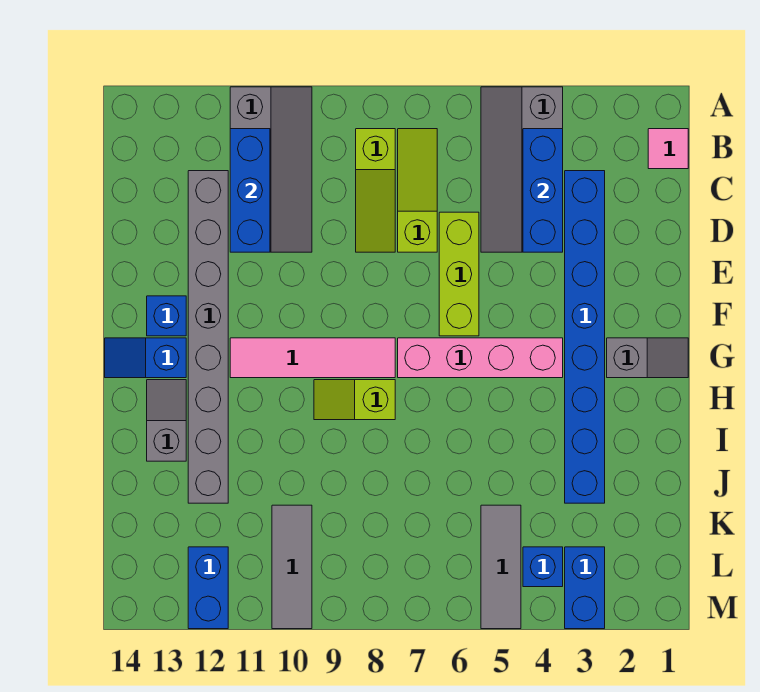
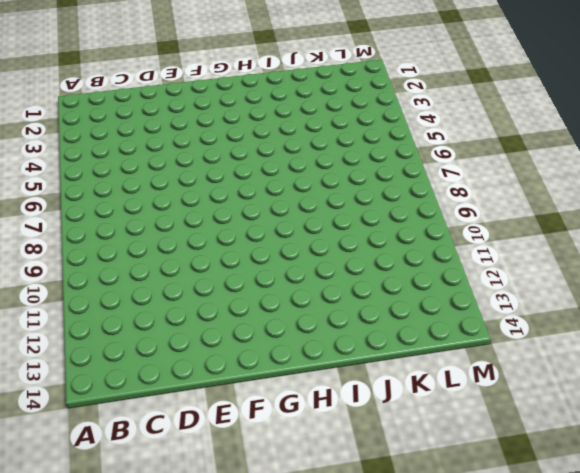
none -> grey 2x4 slope [481,87,563,252]
none -> grey 2x4 slope [230,87,312,252]
none -> pink 1x1 tile [648,129,688,169]

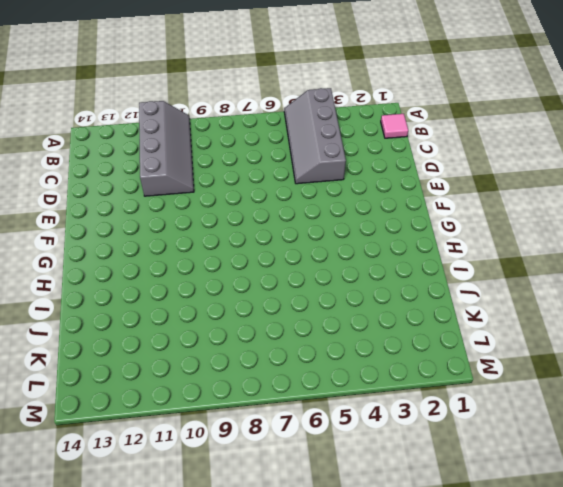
none -> lime 1x3 slope [398,129,437,252]
none -> lime 1x3 slope [356,129,395,252]
none -> blue 1x8 brick [565,171,605,503]

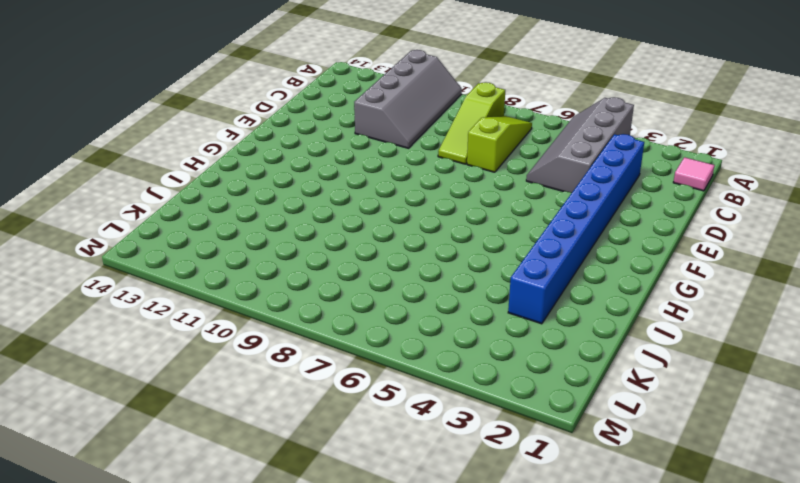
none -> grey 1x8 brick [188,171,228,503]
none -> lime 1x3 brick [439,212,479,336]
none -> blue 1x1 brick [147,296,186,336]

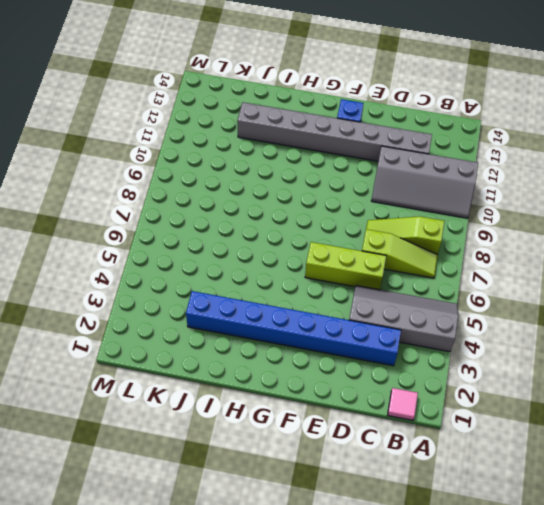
none -> grey 1x2 slope [607,338,688,378]
none -> pink 1x4 brick [398,338,563,378]
none -> pink 1x4 tile [230,338,395,378]

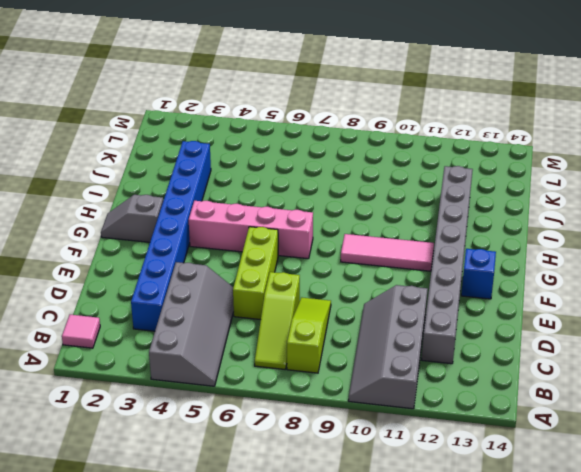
pink 1x3 tile [341,234,434,271] -> pink 1x4 tile [230,338,395,378]
none -> blue 1x2 slope [105,338,186,378]
none -> lime 1x2 slope [314,380,395,420]
none -> grey 1x2 slope [147,380,186,461]

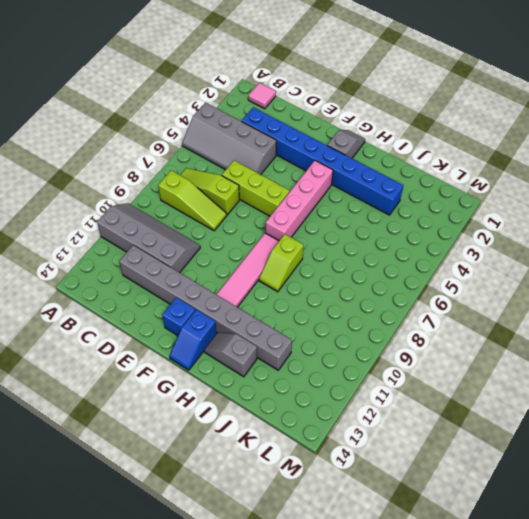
none -> grey 1x3 tile [481,505,521,629]
none -> grey 1x3 tile [272,505,312,629]
none -> blue 1x2 brick [565,547,605,629]

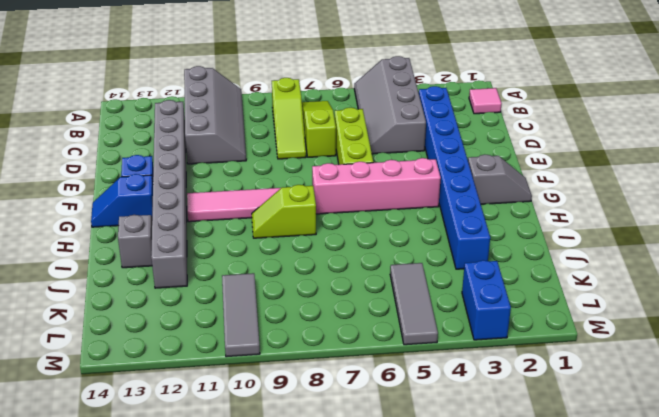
none -> blue 1x1 brick [523,547,563,587]
none -> blue 1x2 brick [188,547,228,629]
none -> blue 1x3 brick [523,129,563,252]

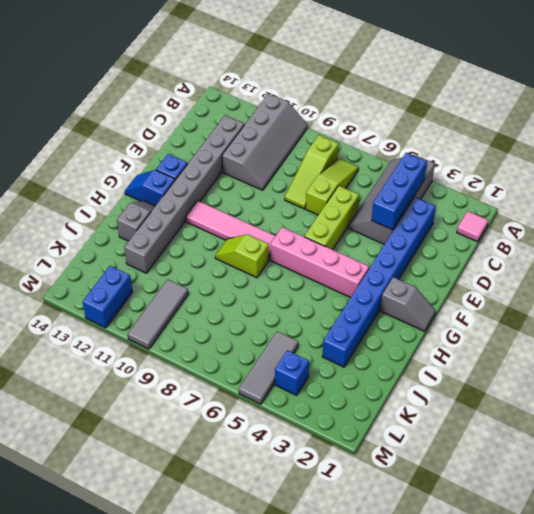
none -> blue 1x2 brick [565,547,605,629]
none -> blue 1x3 brick [230,129,270,252]

